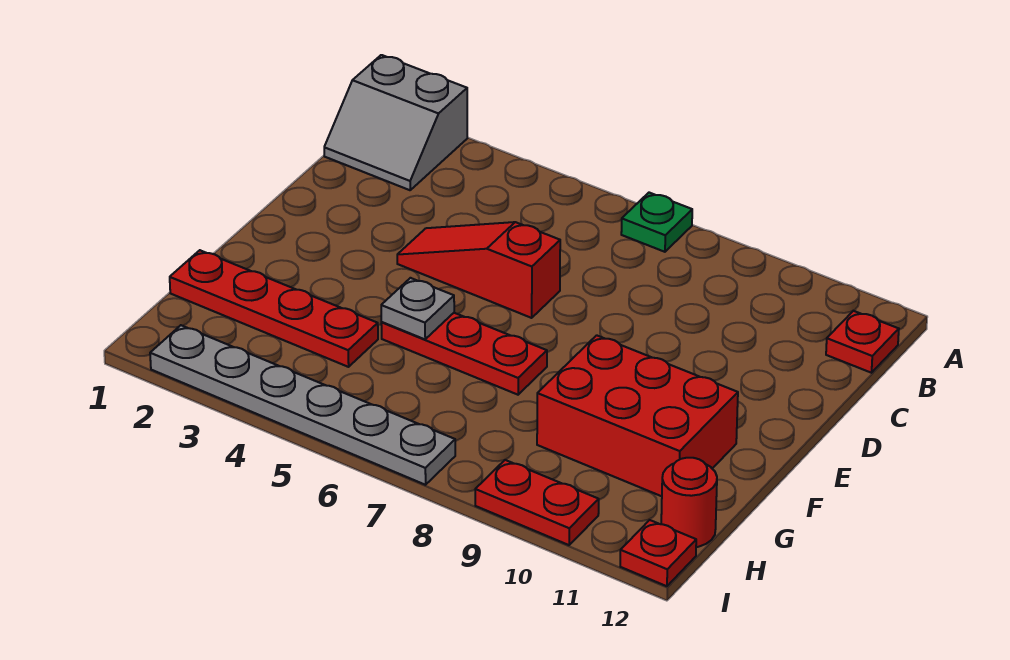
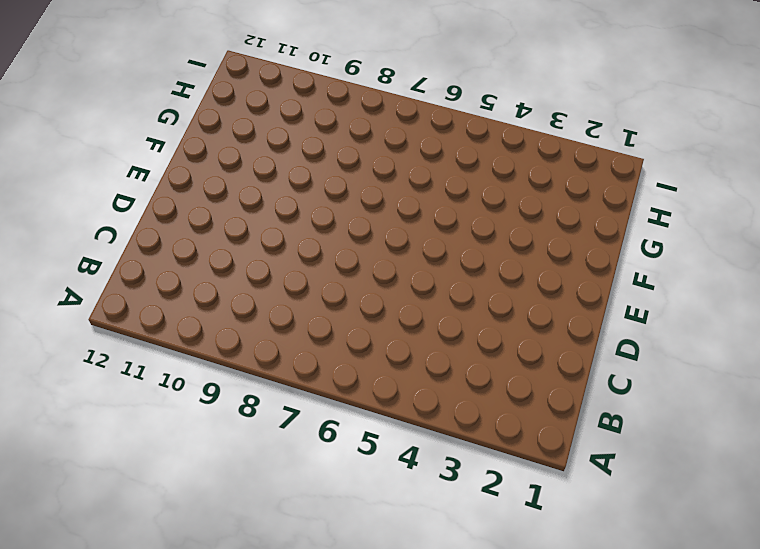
none -> grey 2x2 slope [324,55,467,190]
none -> green 1x1 plate [621,193,692,252]
none -> red 1x1 plate [826,311,899,373]

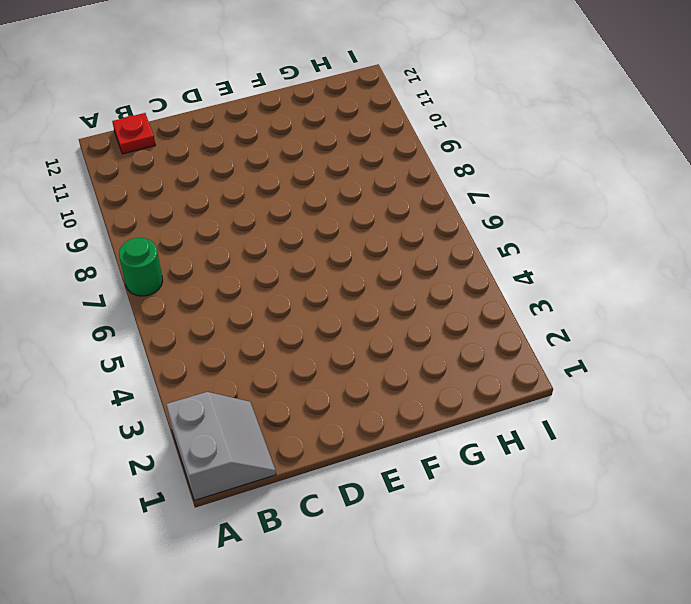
green 1x1 round brick [119,238,163,296] -> green 1x1 plate [621,193,692,252]
none -> red 1x3 slope [397,222,560,318]
none -> red 1x3 plate [381,313,547,395]
none -> red 2x3 brick [537,335,738,496]

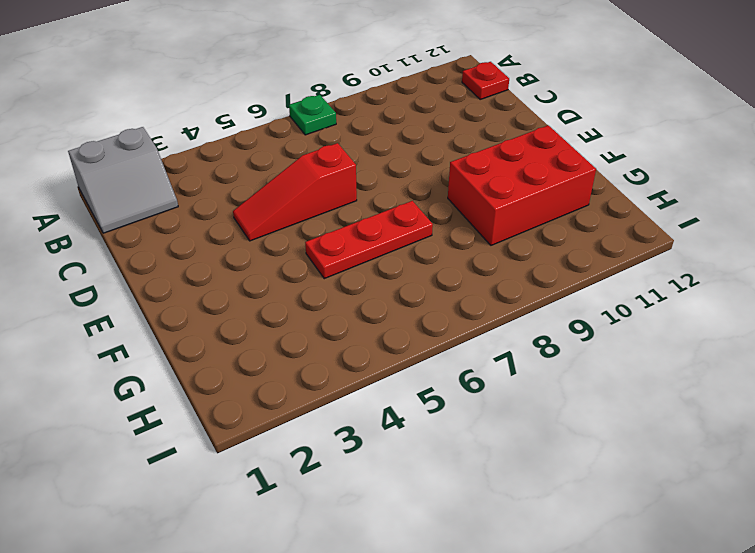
none -> red 1x4 plate [170,250,378,367]
none -> red 1x1 round brick [661,458,717,547]
none -> grey 1x6 plate [150,325,455,485]

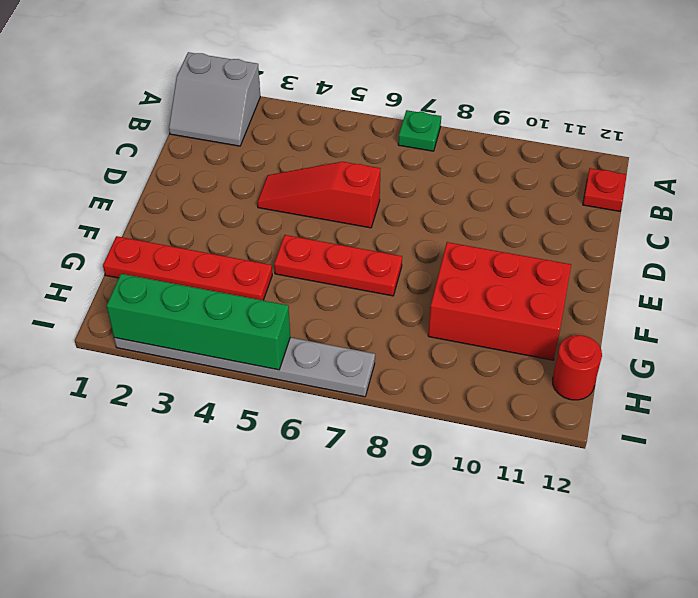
green 1x4 brick [107,274,290,370] -> none
none -> red 1x2 plate [475,460,599,545]
none -> red 1x1 plate [620,520,696,586]
none -> grey 1x1 plate [381,278,454,339]

